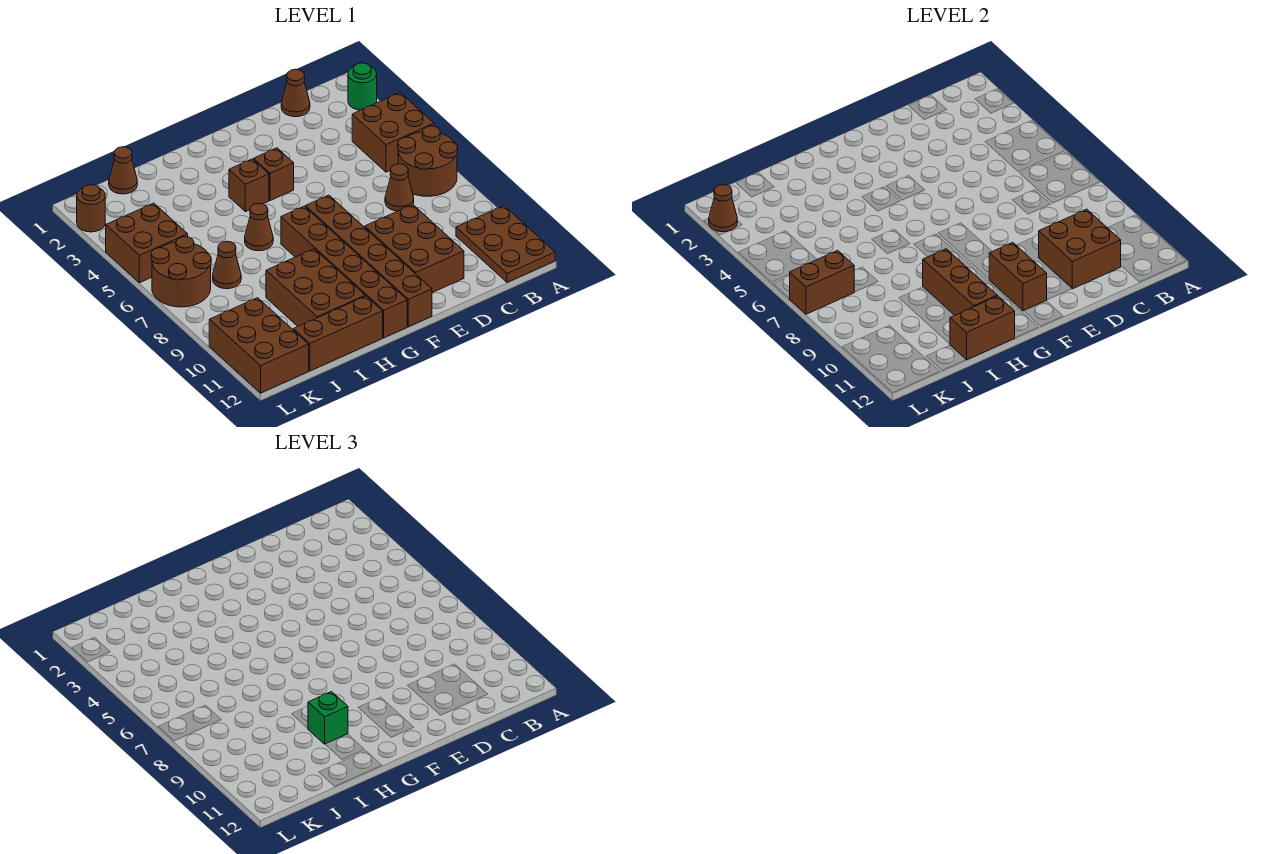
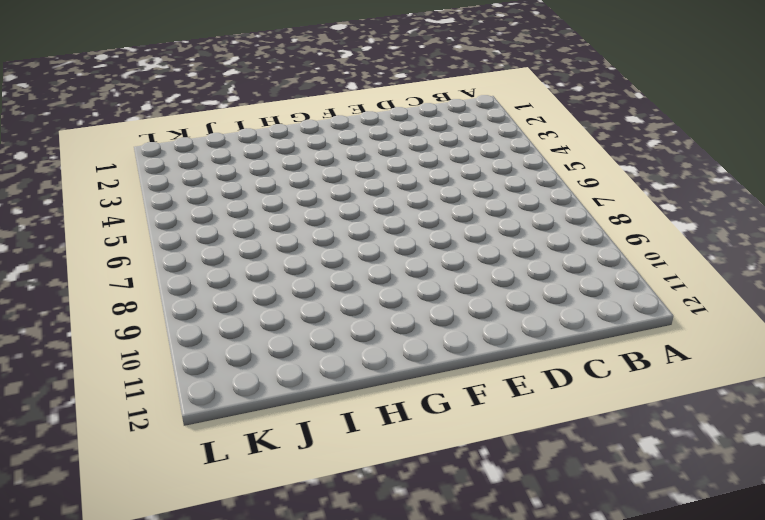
none -> green 1x1 round brick [348,63,377,110]
none -> brown 2x2 brick [352,93,434,172]
none -> brown 2x2 round brick [398,126,458,196]

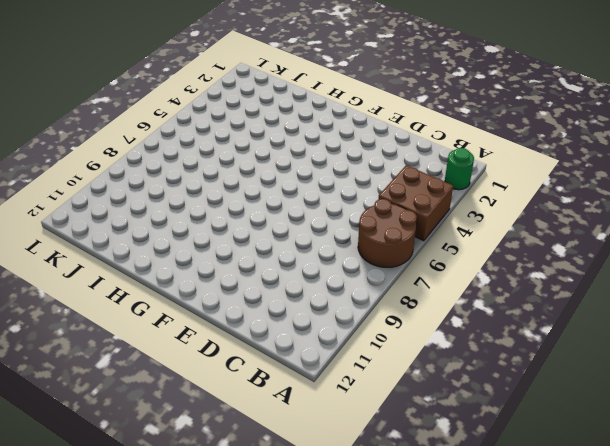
none -> brown 2x3 plate [456,206,555,282]
none -> brown 1x1 cone [281,69,310,117]
none -> brown 1x1 cone [385,164,414,211]

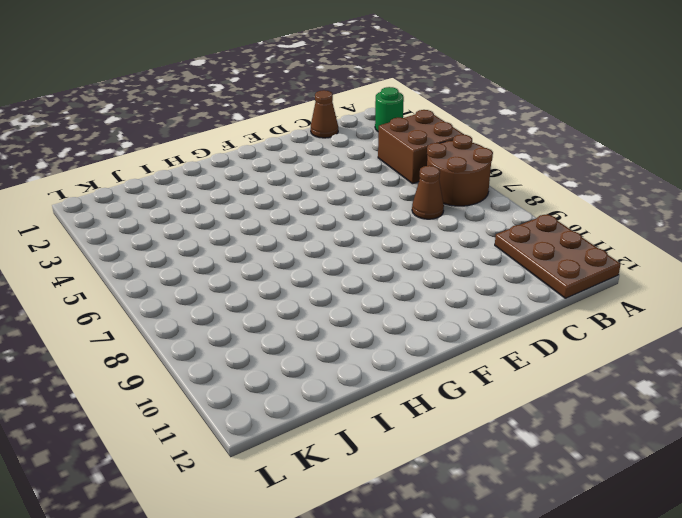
none -> brown 2x3 brick [365,205,464,293]
none -> brown 1x1 brick [254,148,294,201]
none -> brown 1x6 brick [306,195,432,327]

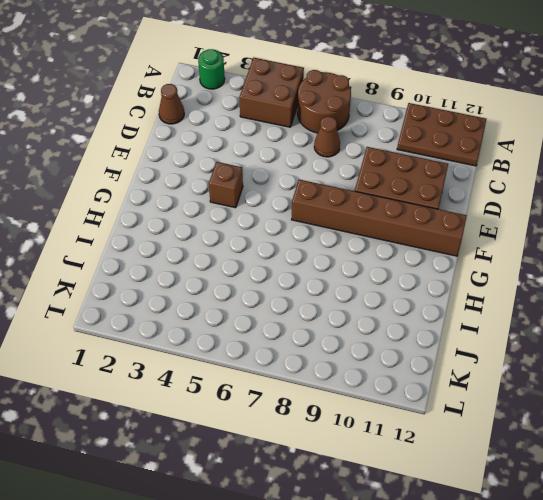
none -> brown 1x1 brick [229,159,269,212]
none -> brown 1x6 brick [281,206,407,338]
none -> brown 1x1 cone [245,204,273,251]

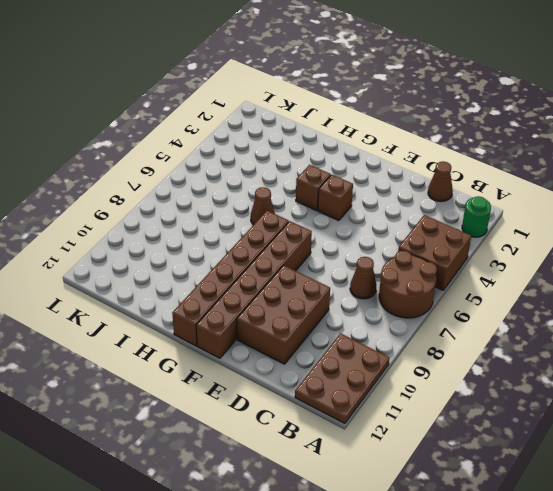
none -> brown 2x3 brick [266,249,365,326]
none -> brown 1x3 brick [293,296,383,371]
none -> brown 1x1 cone [109,147,137,194]

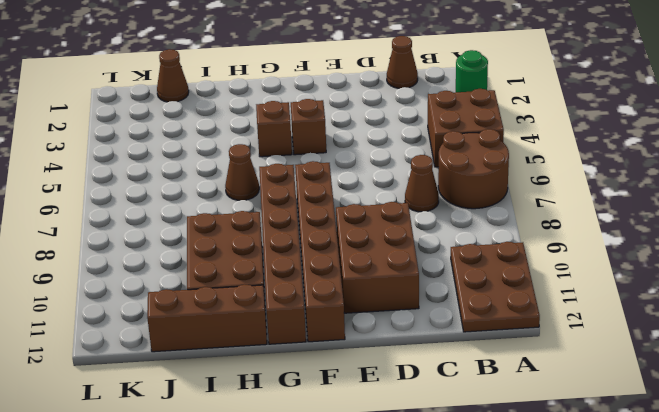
none -> brown 1x1 cone [213,241,241,289]
none -> brown 2x2 brick [106,203,188,283]
none -> brown 2x2 round brick [151,237,211,307]

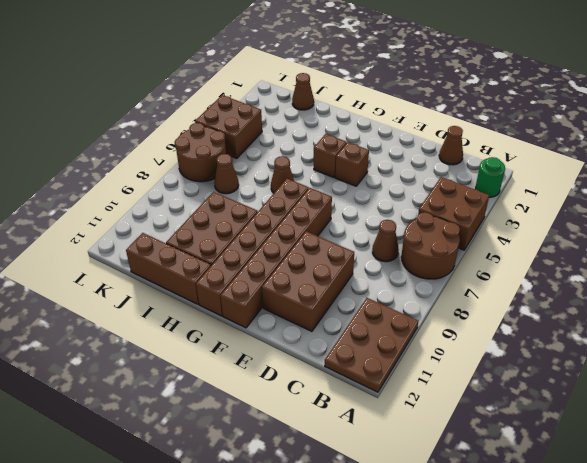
none -> brown 2x3 brick [209,298,309,393]
none -> brown 1x1 round brick [77,185,105,232]
none -> brown 2x2 brick [1039,209,1121,289]

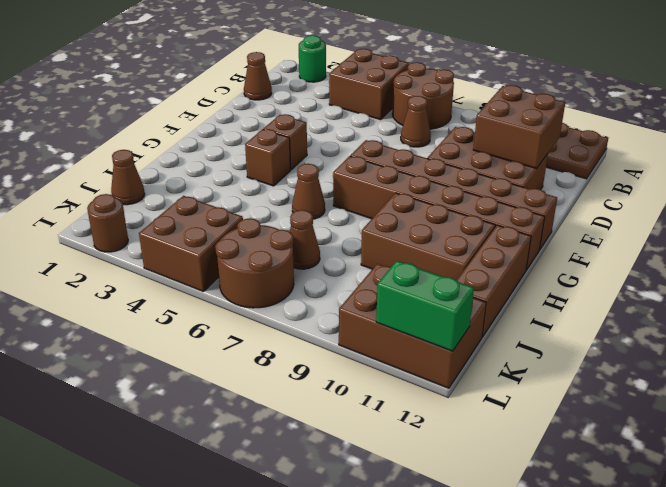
green 1x2 brick [376,261,474,351] -> none
none -> brown 1x2 brick [989,242,1047,311]
none -> brown 1x3 brick [923,249,997,315]
none -> brown 1x2 brick [950,296,1015,360]

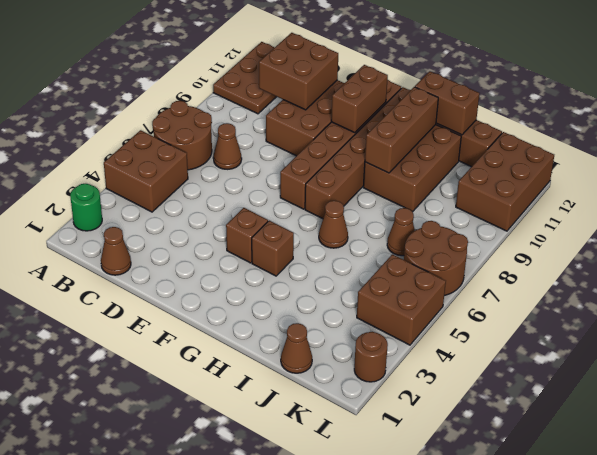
none -> brown 1x2 brick [790,250,854,314]
none -> brown 1x1 cone [709,185,737,232]
none -> green 1x1 brick [308,692,348,744]

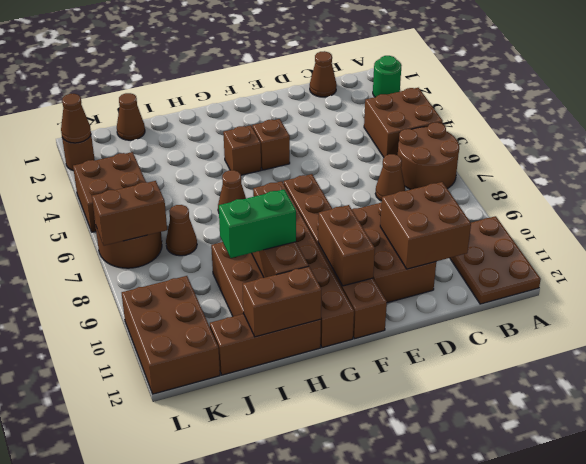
green 1x2 brick [219,190,296,258] -> green 1x1 brick [308,692,348,744]

